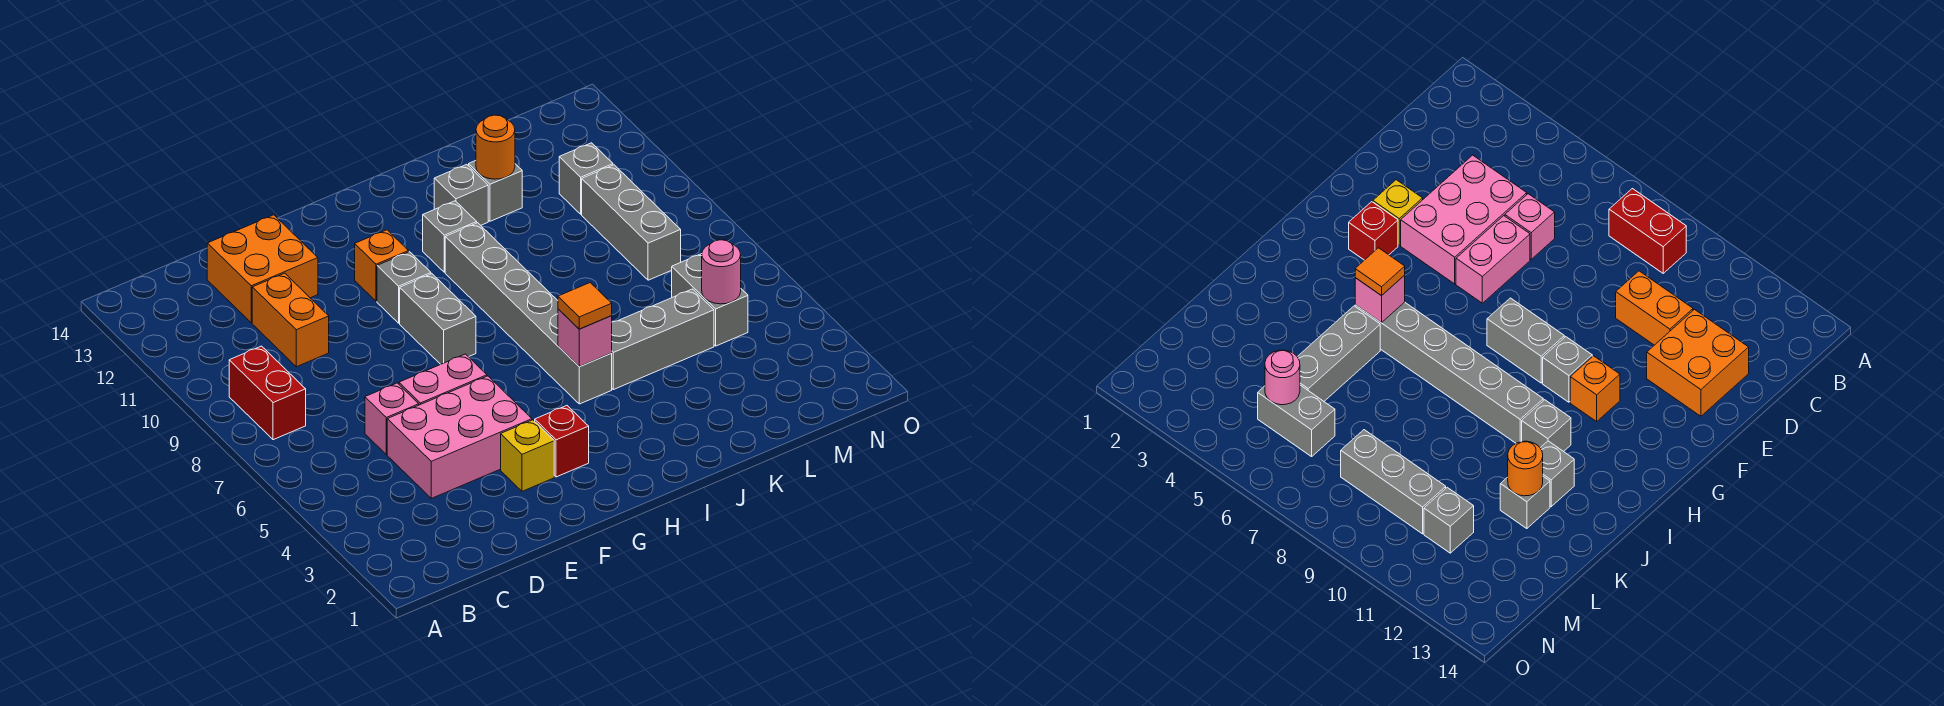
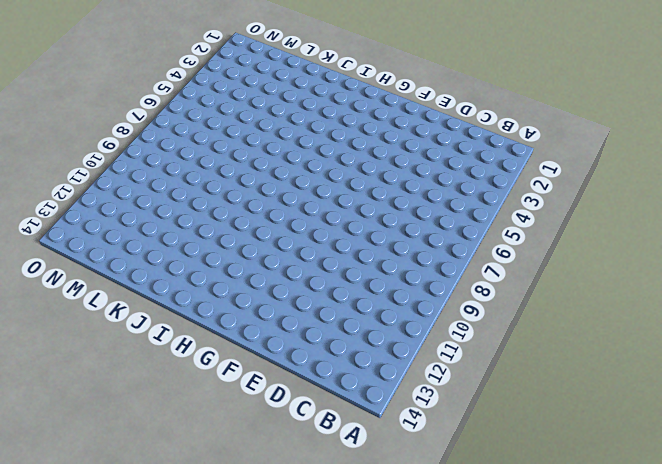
none -> red 1x2 brick [229,346,306,440]
none -> pink 2x3 brick [387,376,532,498]
none -> pink 1x1 brick [365,383,419,455]

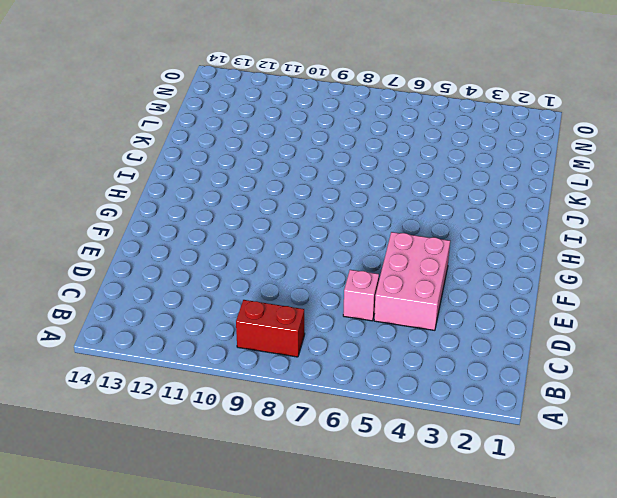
none -> orange 1x2 brick [252,273,329,367]
none -> orange 2x2 brick [207,215,318,323]
none -> pink 1x2 brick [399,354,487,405]

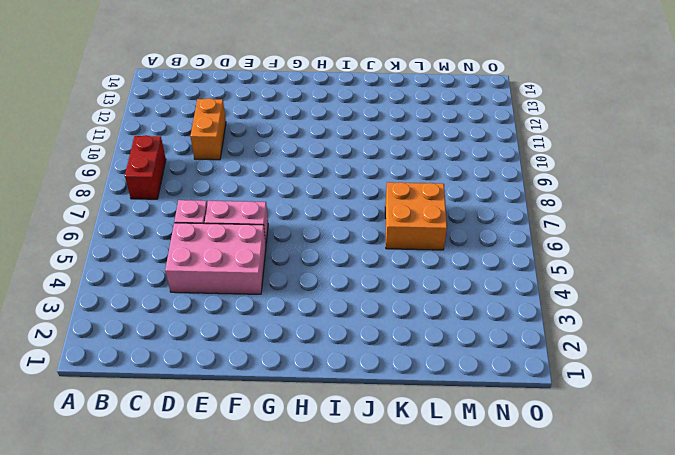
orange 2x2 brick [385,182,447,250] -> orange 2x2 brick moved to [207,215,318,323]
none -> yellow 1x1 brick [501,420,554,491]
none -> red 1x1 brick [535,406,589,477]
none -> grey 1x2 brick [400,274,476,364]

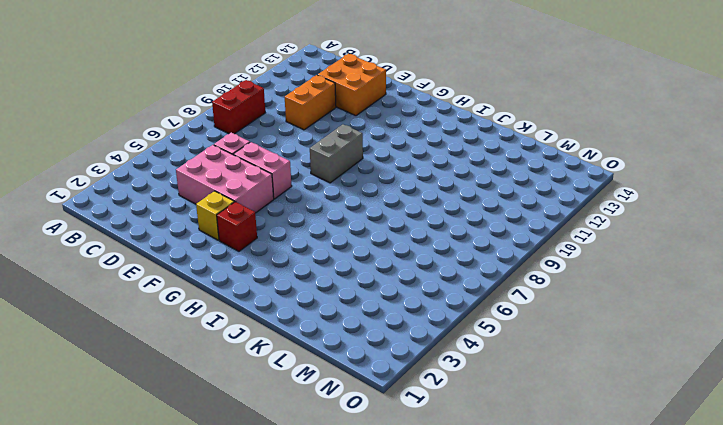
none -> grey 1x1 brick [377,252,431,323]
none -> orange 1x1 brick [355,230,409,301]
none -> grey 1x6 brick [445,223,612,404]

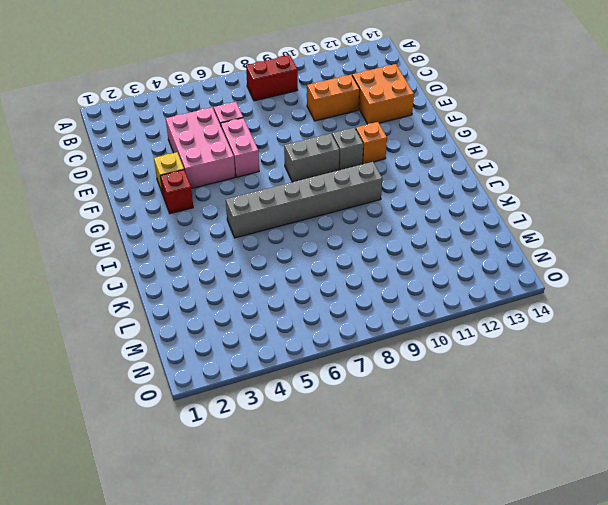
none -> grey 1x1 brick [423,201,477,272]
none -> grey 1x3 brick [612,289,714,390]
none -> grey 1x1 brick [434,164,488,225]

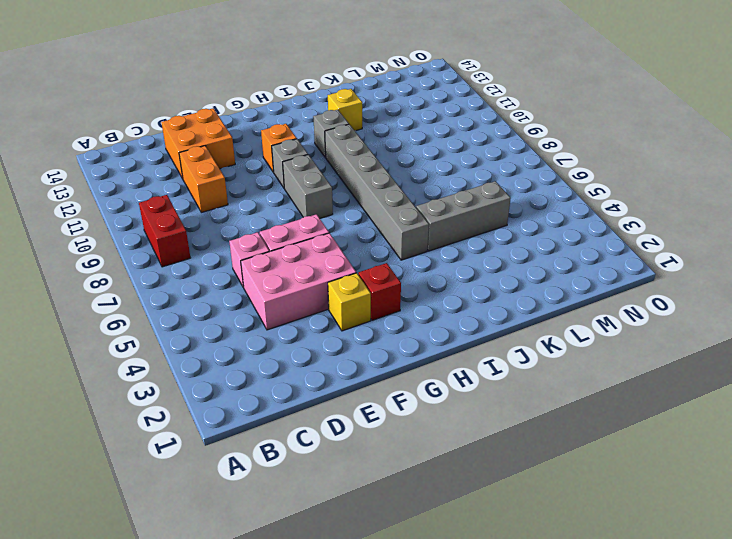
yellow 1x1 brick [328,89,362,131] -> grey 1x1 brick [434,164,488,225]
none -> grey 1x1 brick [469,161,522,221]
none -> grey 1x2 brick [672,254,748,346]
none -> grey 1x3 brick [582,165,681,280]

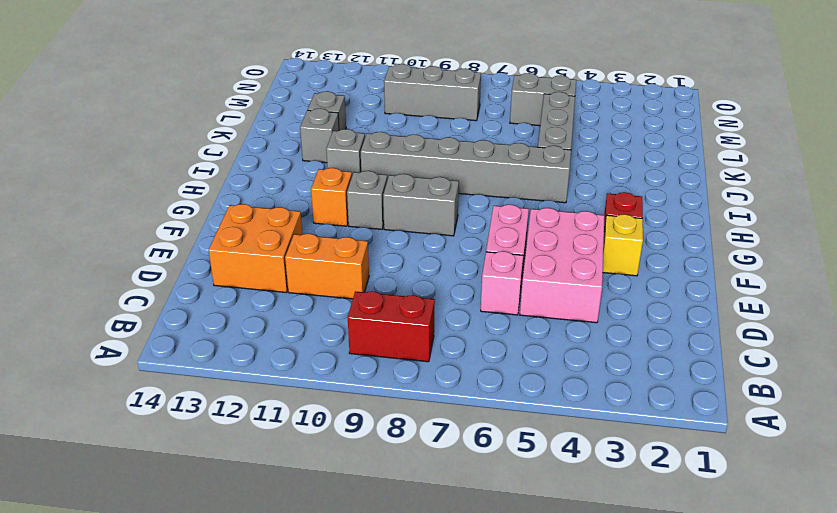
none -> grey 1x1 brick [559,143,613,214]
none -> pink 1x1 brick [558,309,612,366]
none -> orange 1x1 round brick [476,115,515,179]

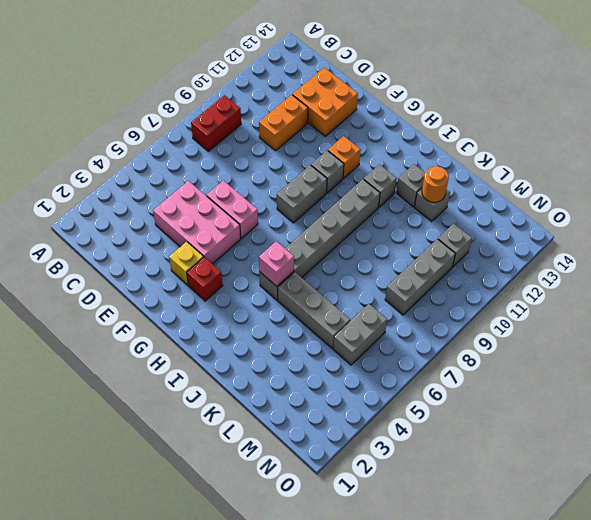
none -> pink 1x1 brick [365,383,419,455]
none -> pink 1x1 round brick [702,240,741,304]
none -> orange 1x1 tile [558,283,612,329]

